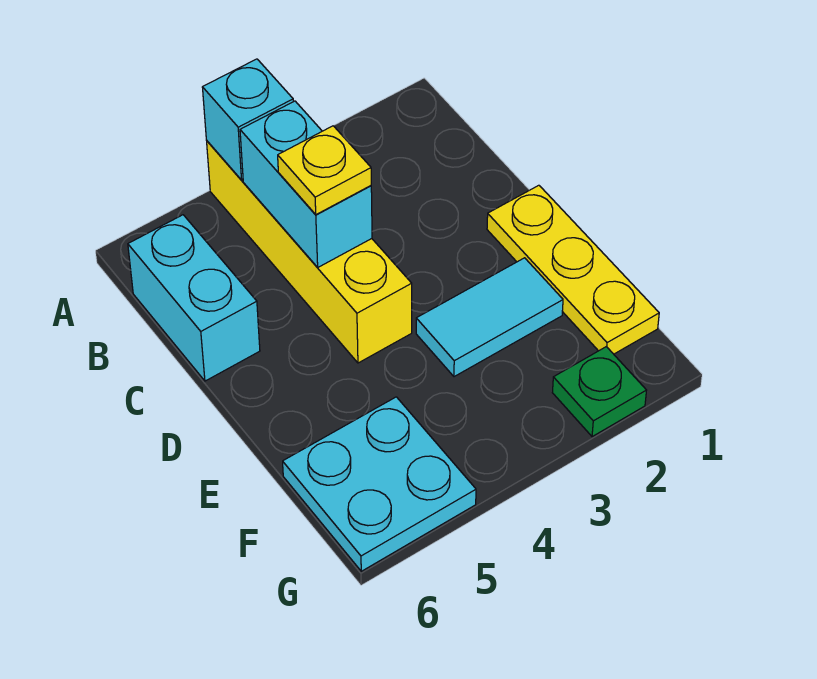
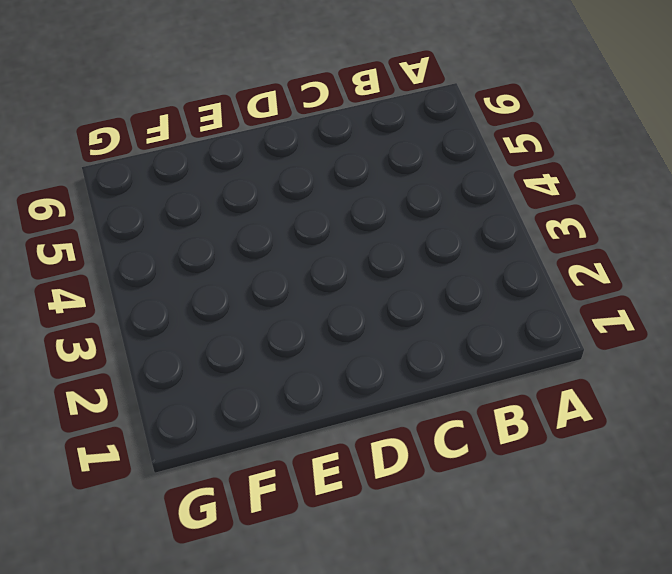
none -> yellow 1x4 brick [207,141,412,363]
none -> cyan 1x2 brick [128,215,260,381]

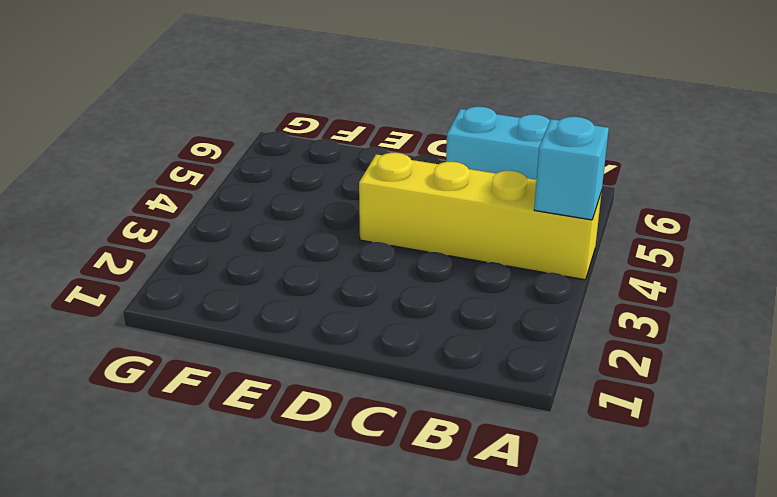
none -> yellow 1x3 plate [487,185,659,354]
none -> cyan 1x2 tile [416,258,563,377]

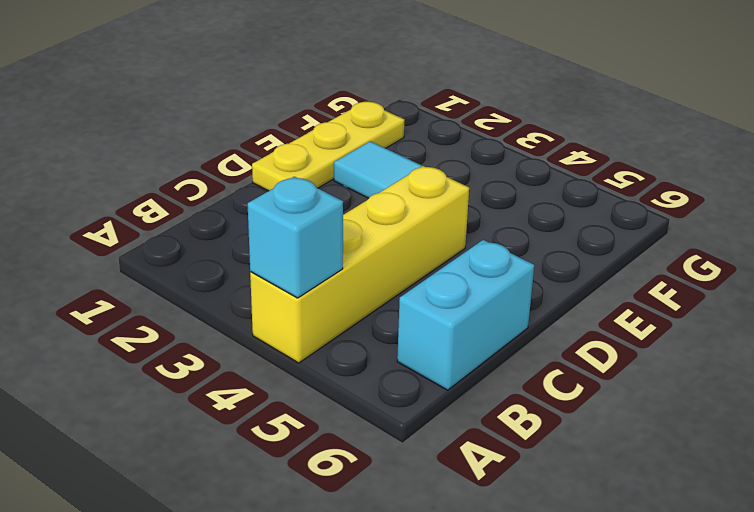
none -> cyan 2x2 plate [283,397,476,571]
none -> green 1x1 plate [552,347,647,437]

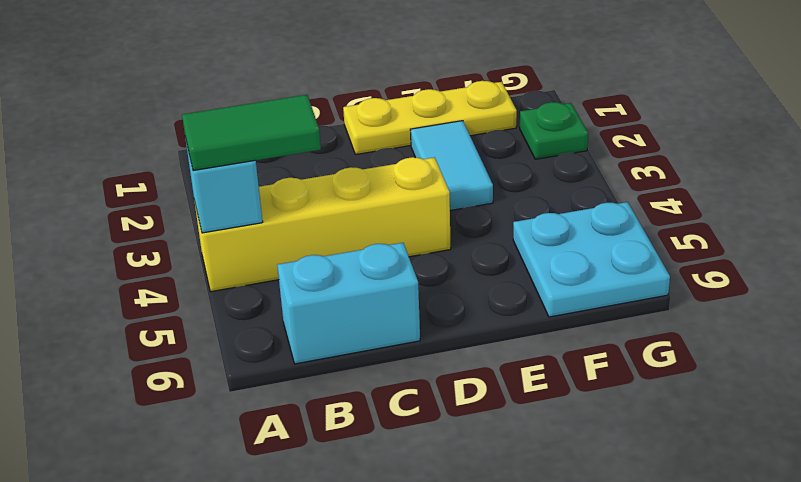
green 1x2 tile [182,95,321,171] -> none
none -> cyan 1x2 brick [240,101,372,267]
none -> yellow 1x1 plate [278,126,371,215]

